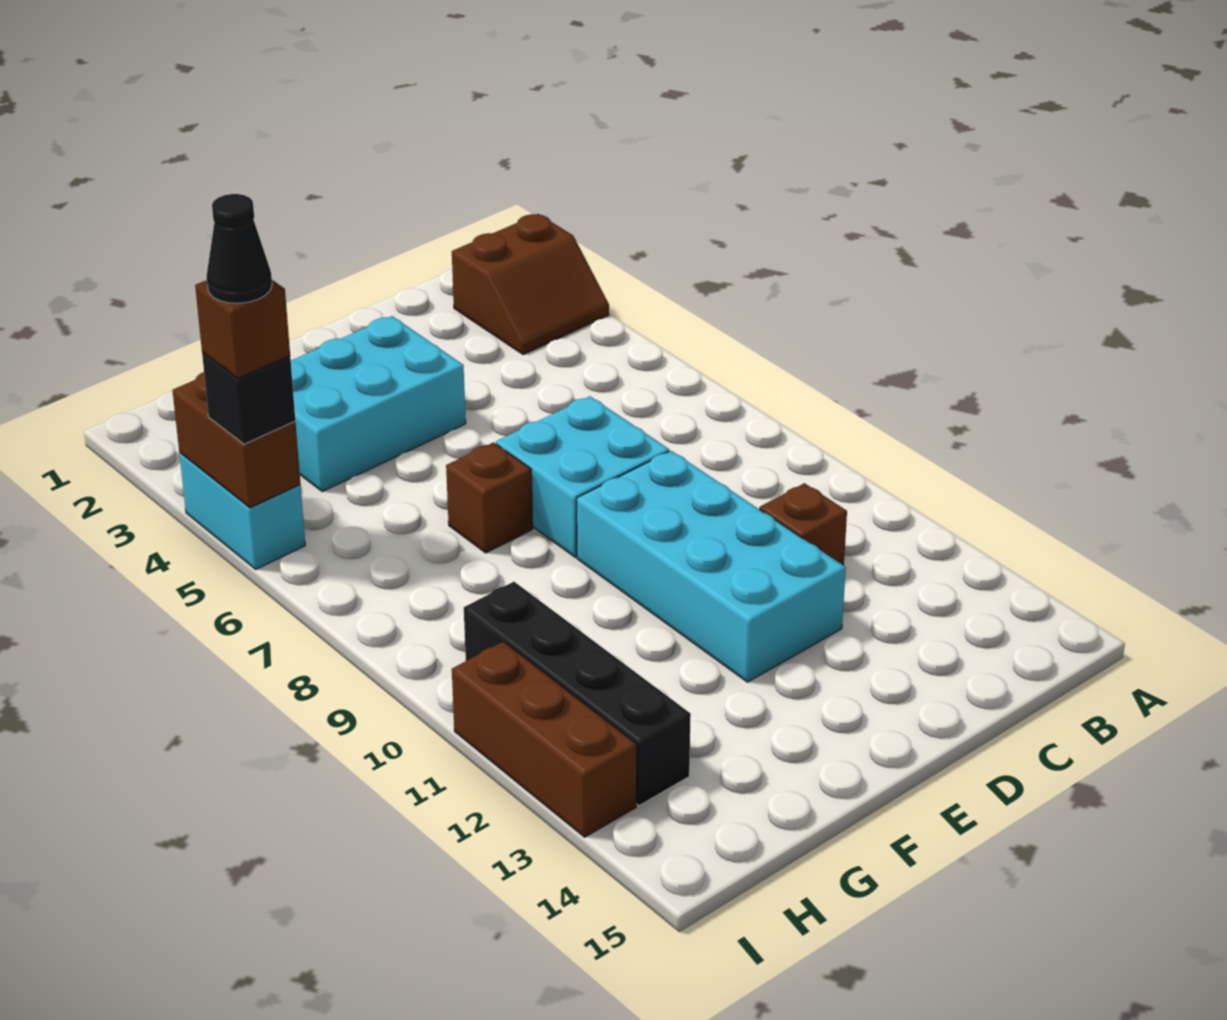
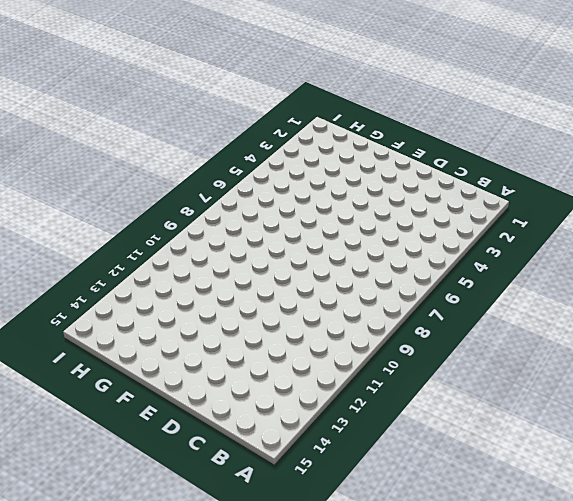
none -> brown 2x2 slope [452,214,609,355]
none -> brown 1x1 brick [759,483,847,566]
none -> cyan 2x2 brick [496,396,669,557]

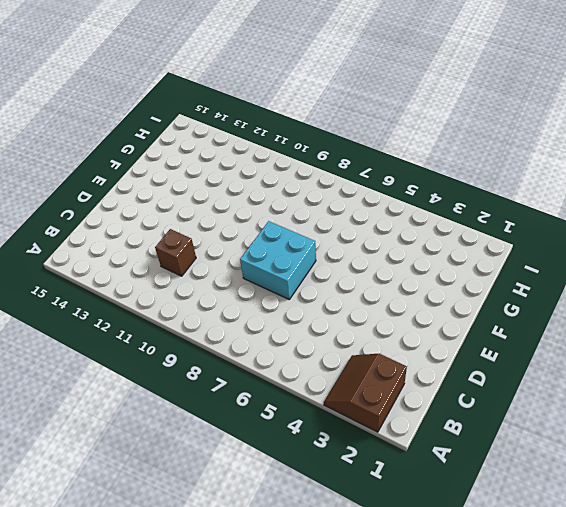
none -> cyan 2x4 brick [577,451,846,682]
none -> cyan 2x3 brick [291,316,466,492]
none -> brown 1x1 brick [446,442,533,553]

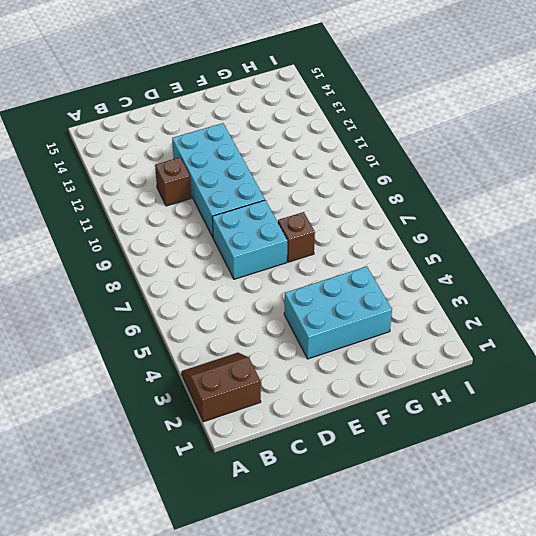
none -> black 1x4 brick [464,582,691,806]
none -> cyan 1x2 brick [179,453,305,569]
none -> brown 1x3 brick [452,642,637,837]

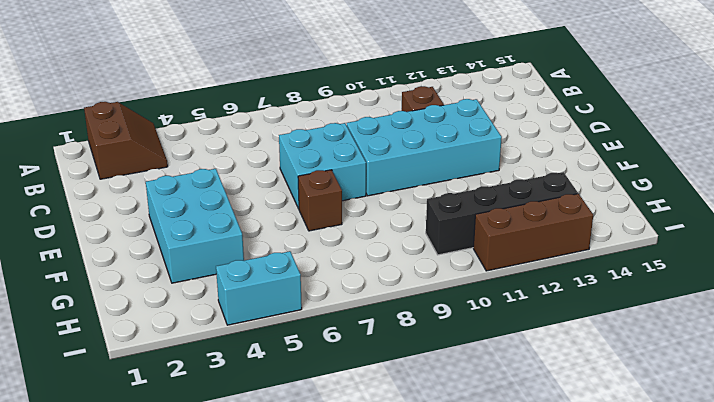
none -> brown 1x2 brick [172,372,300,508]
none -> black 1x1 brick [202,352,295,444]
none -> brown 1x1 brick [195,280,290,378]

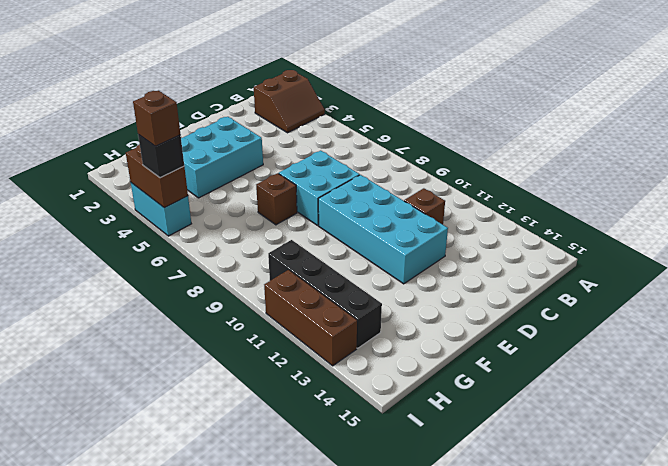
none -> black 1x1 cone [207,194,272,303]

